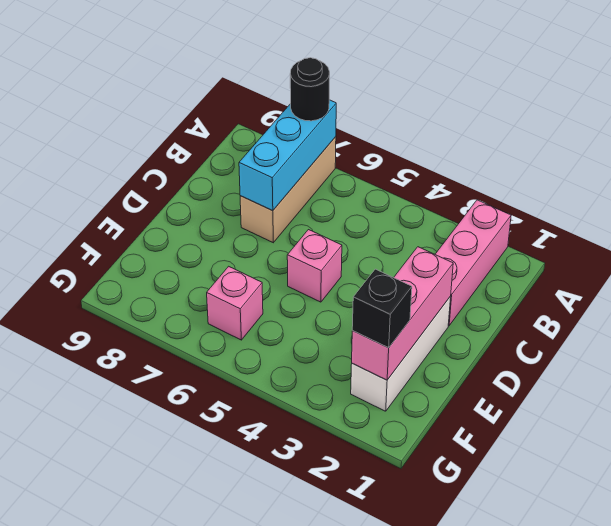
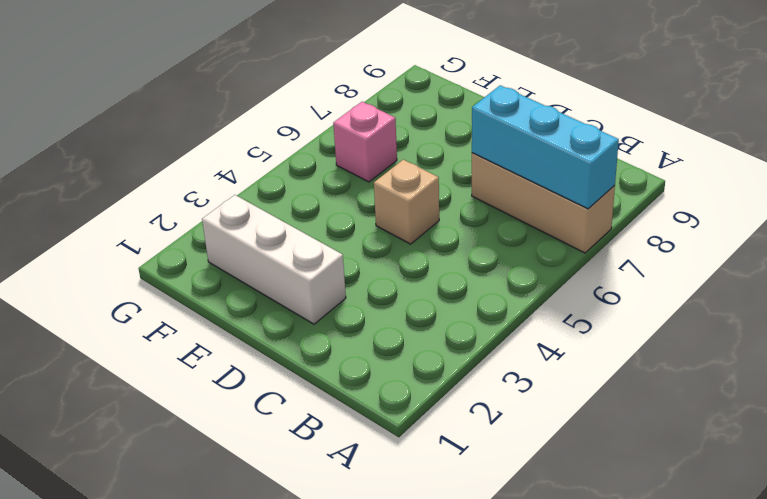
tan 1x1 brick [374,160,439,244] -> pink 1x1 brick [287,230,342,302]
none -> pink 1x3 brick [435,200,511,326]
none -> pink 1x3 brick [352,247,453,380]

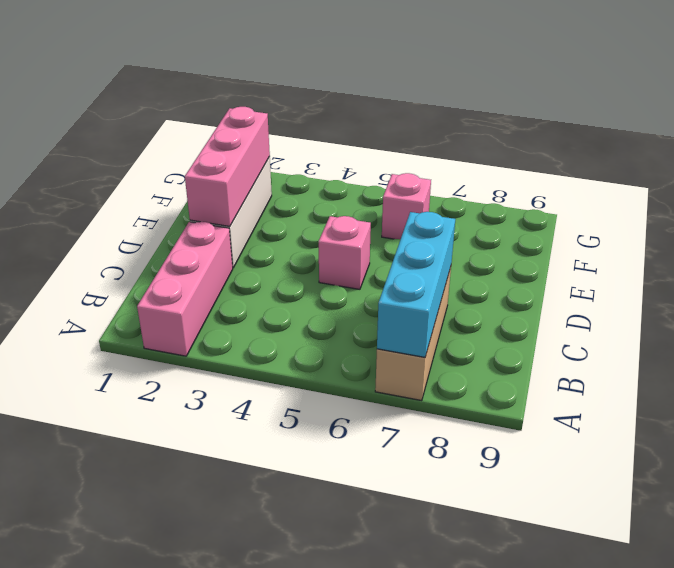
none -> black 1x1 round brick [290,58,330,121]
none -> black 1x1 brick [352,269,412,348]

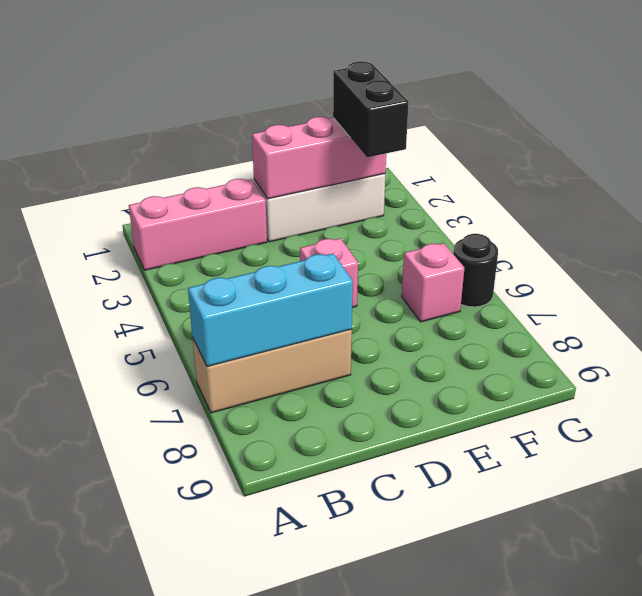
black 1x2 brick [333,62,409,157] -> black 1x1 brick [352,269,412,348]
black 1x1 round brick [453,234,498,307] -> black 1x1 round brick moved to [290,58,330,121]

